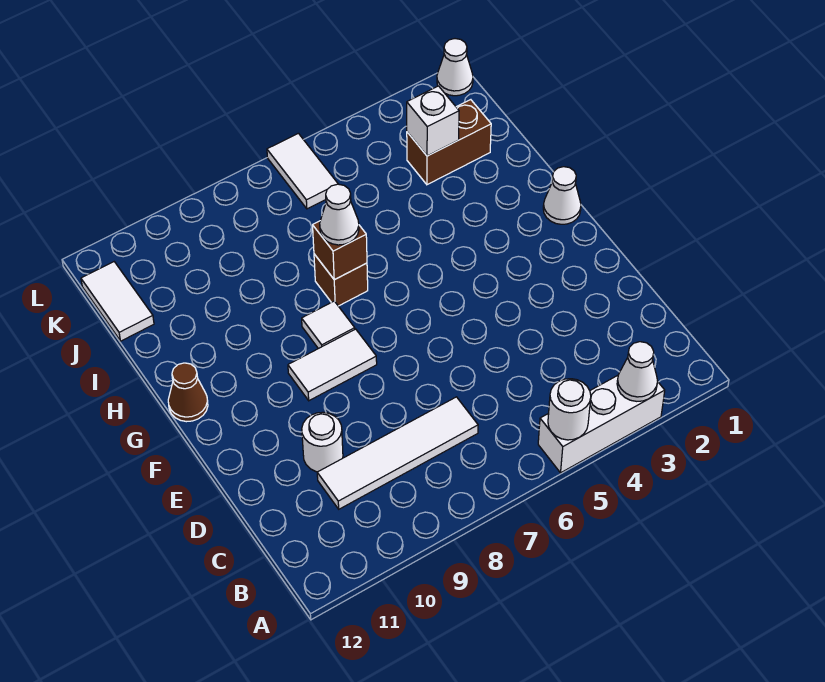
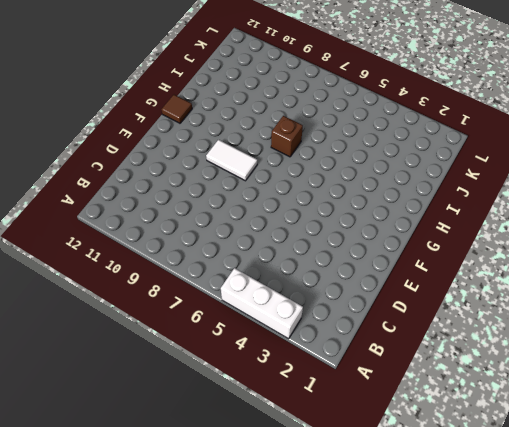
brown 1x1 tile [162,95,192,123] -> brown 1x1 cone [168,363,208,422]
none -> white 1x4 tile [317,397,478,509]
none -> white 1x1 round brick [302,412,343,472]
none -> white 1x1 cone [543,167,581,224]

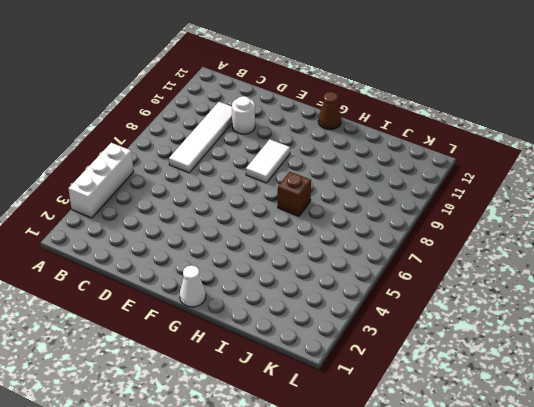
none -> white 1x1 tile [302,301,355,349]
none -> brown 1x2 brick [407,100,491,185]
none -> white 1x2 tile [81,262,154,341]

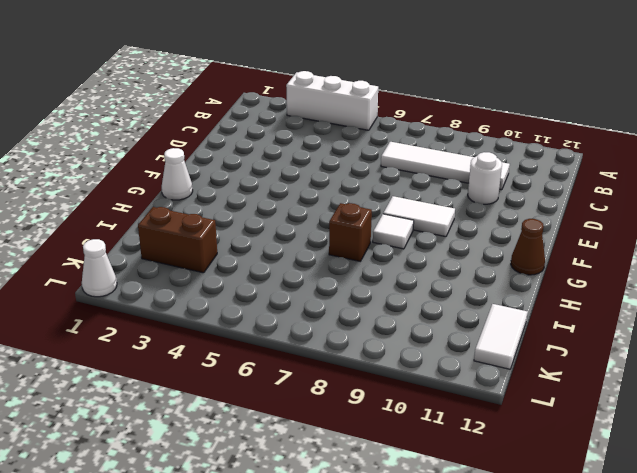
none -> white 1x2 tile [267,133,338,209]
none -> white 1x1 cone [617,342,658,401]
none -> white 1x1 round brick [548,379,591,440]

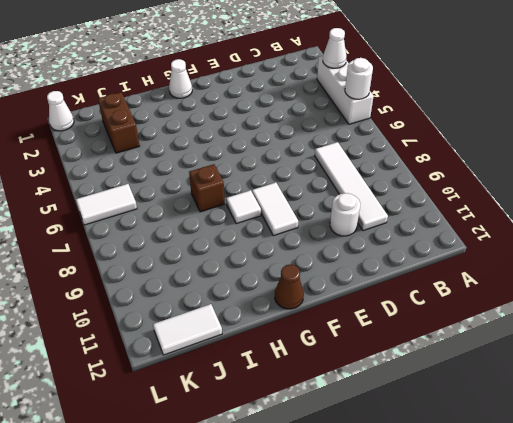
none -> brown 1x1 brick [313,221,367,280]
none -> white 1x1 brick [407,86,459,156]
none -> white 1x1 cone [320,184,359,245]

